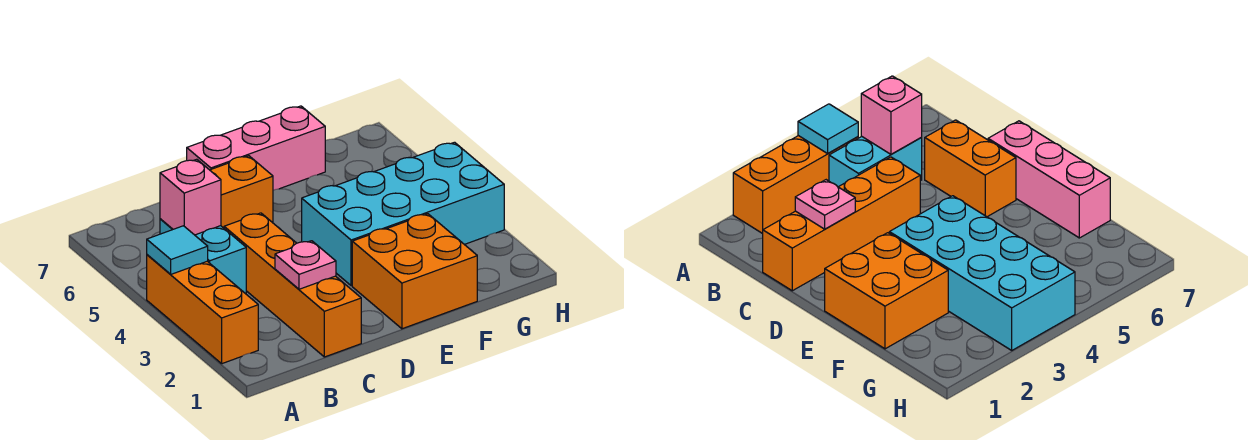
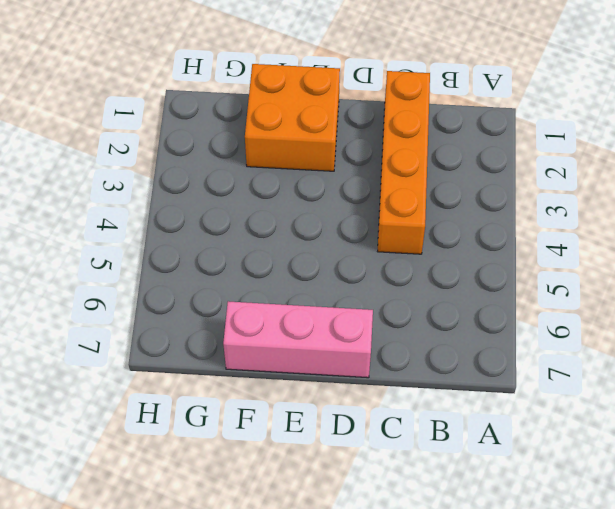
none -> orange 1x3 brick [147,255,258,364]
none -> cyan 1x2 brick [160,219,246,294]

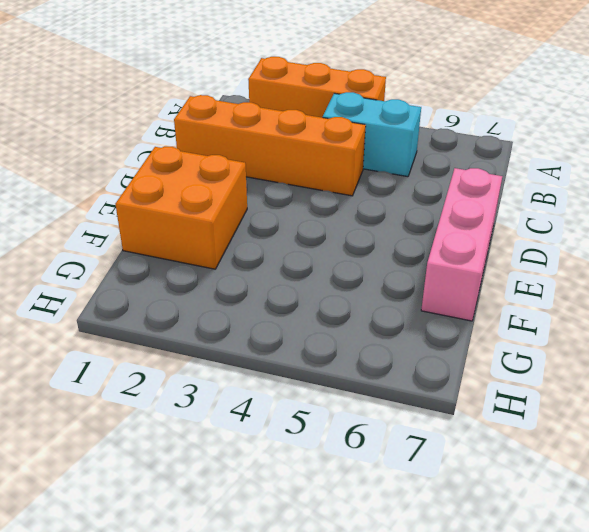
none -> orange 1x2 brick [210,156,273,228]
none -> cyan 2x4 brick [302,142,504,286]

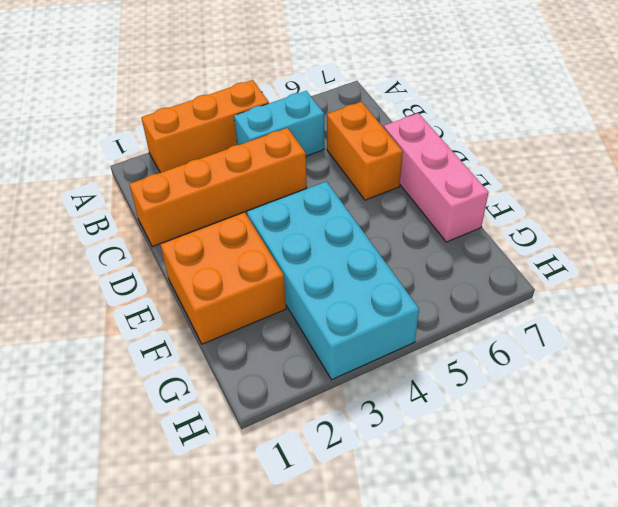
none -> cyan 1x1 tile [147,226,208,274]
none -> pink 1x1 brick [160,159,221,235]

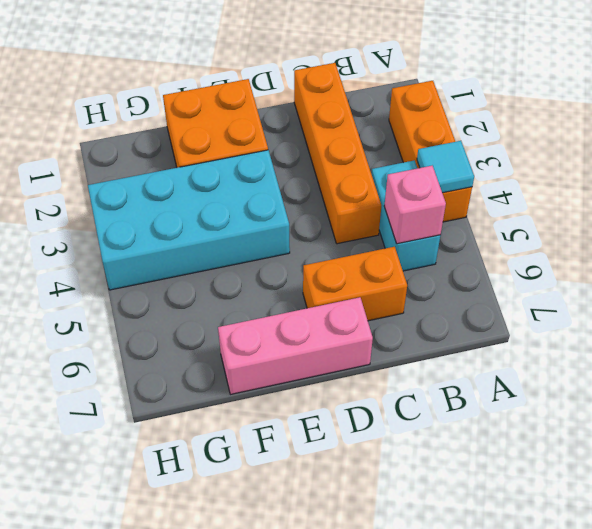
none -> pink 1x1 plate [275,241,336,289]

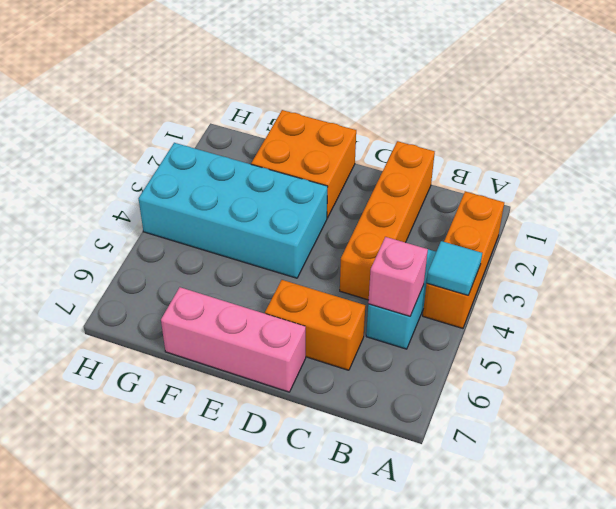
none -> pink 1x1 plate [275,241,336,289]

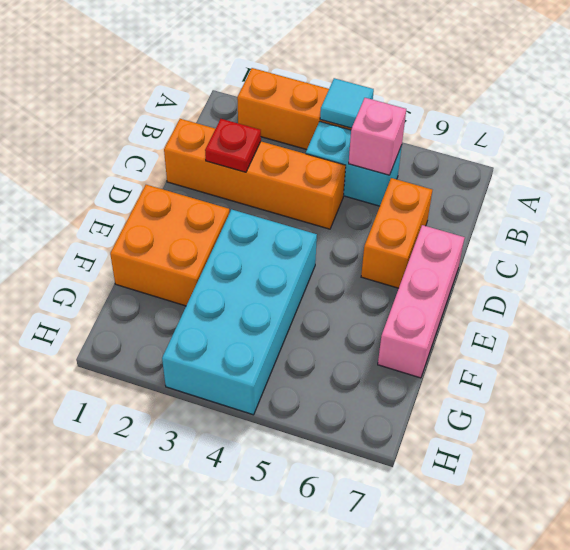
red 1x1 plate [205,119,261,172] -> pink 1x1 plate [275,241,336,289]

